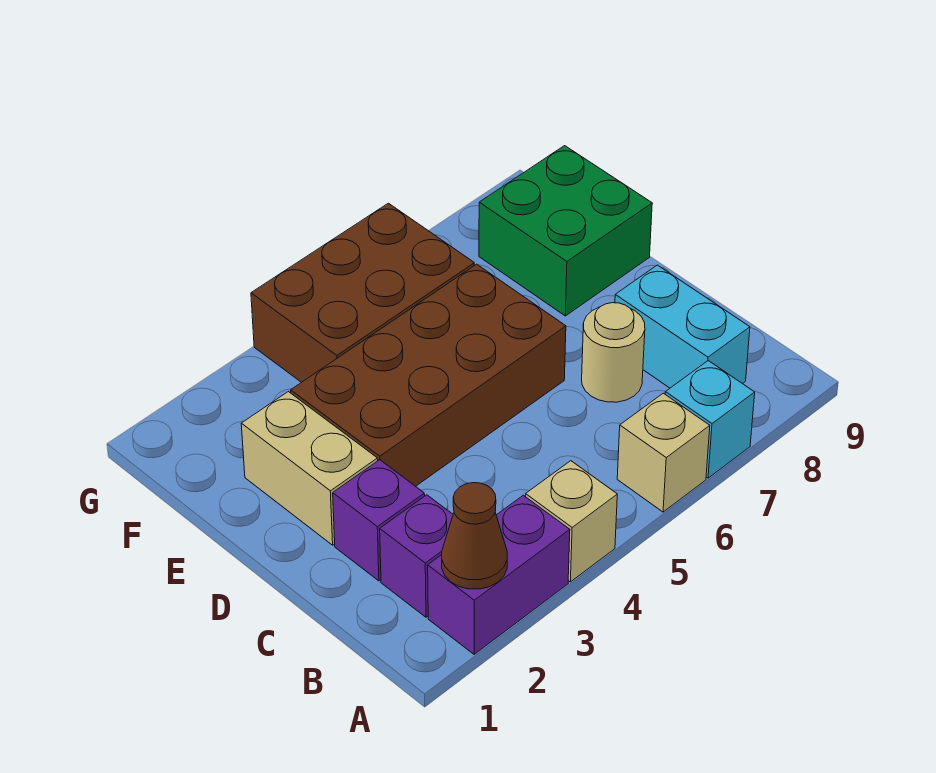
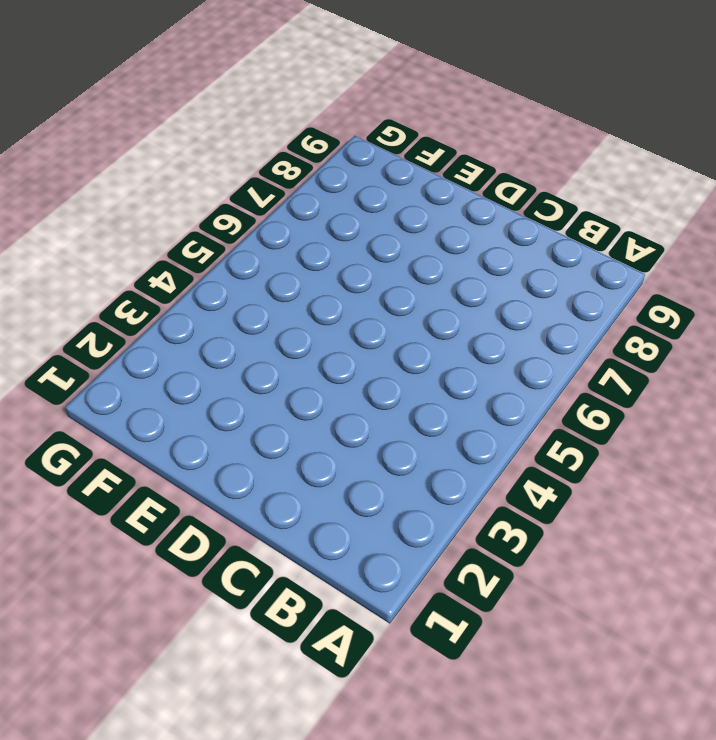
none -> purple 1x2 brick [428,495,570,654]
none -> tan 1x1 brick [526,461,617,582]
none -> tan 1x1 brick [617,393,710,512]

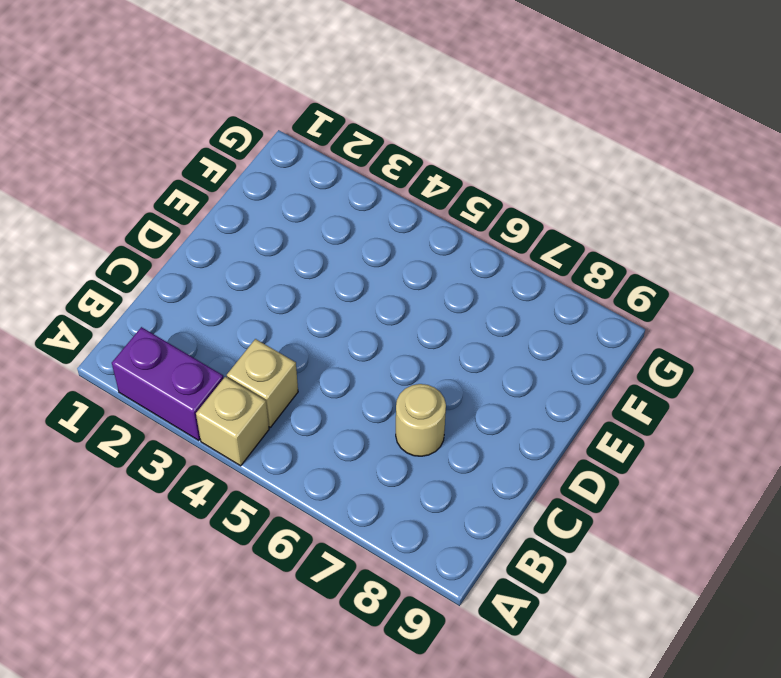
tan 1x1 brick [227,339,298,427] -> tan 1x1 brick moved to [617,393,710,512]
none -> cyan 1x1 brick [665,361,755,478]
none -> purple 1x1 brick [380,495,453,617]
none -> cyan 1x2 brick [615,265,750,388]

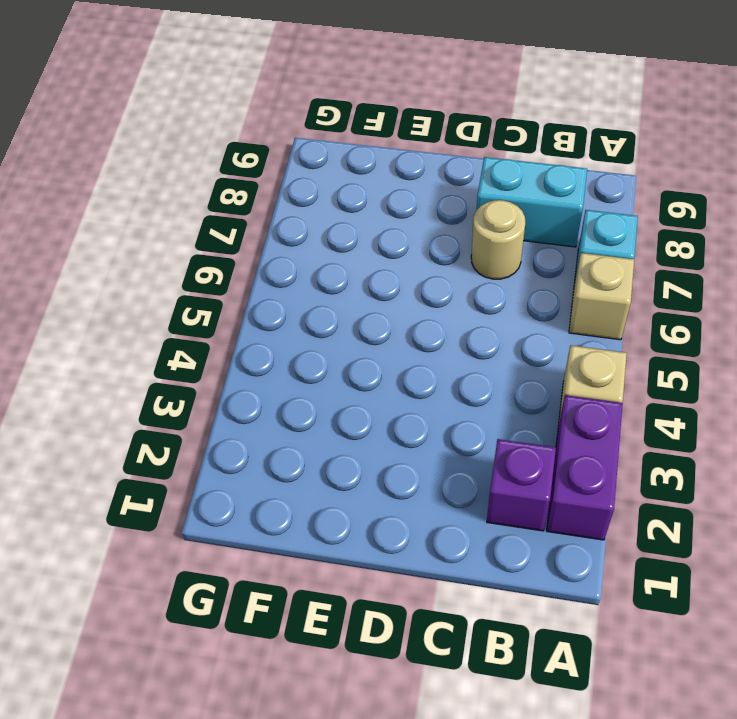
none -> purple 1x1 brick [333,460,425,581]
none -> tan 1x2 brick [241,392,378,545]
none -> brown 2x4 brick [291,264,566,486]

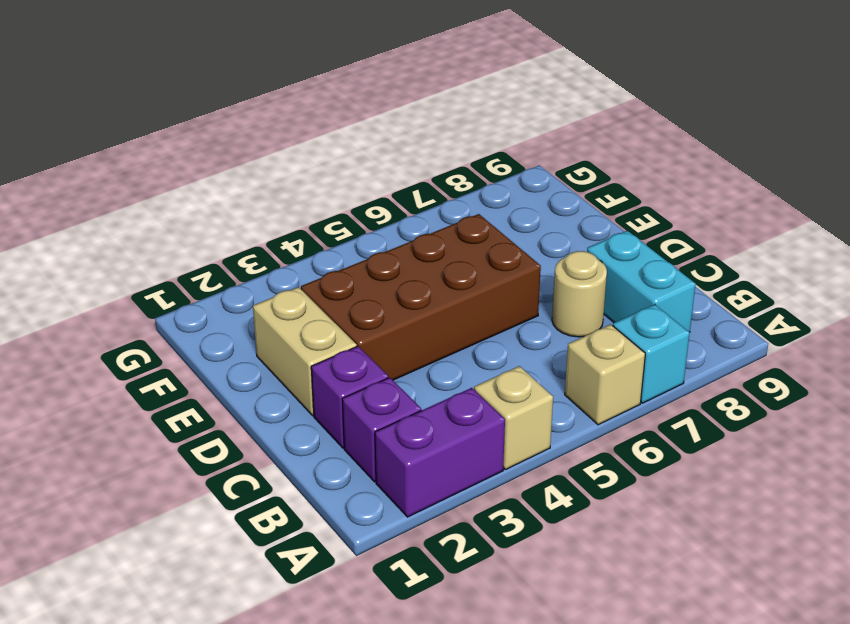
none -> green 2x2 brick [479,146,652,316]
none -> brown 2x3 brick [251,203,474,382]
none -> brown 1x1 cone [442,483,507,589]

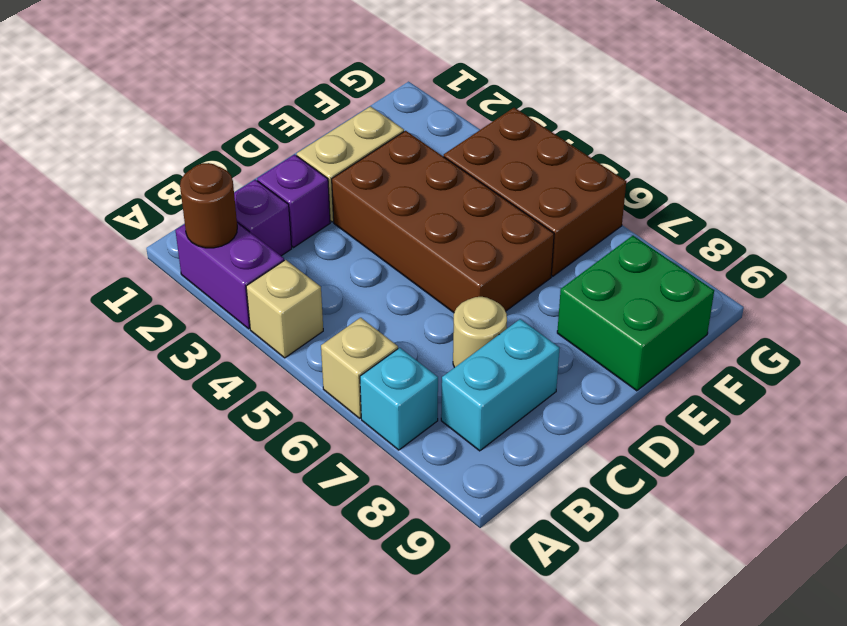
brown 1x1 round brick [180,163,237,248] -> brown 1x1 cone [442,483,507,589]

